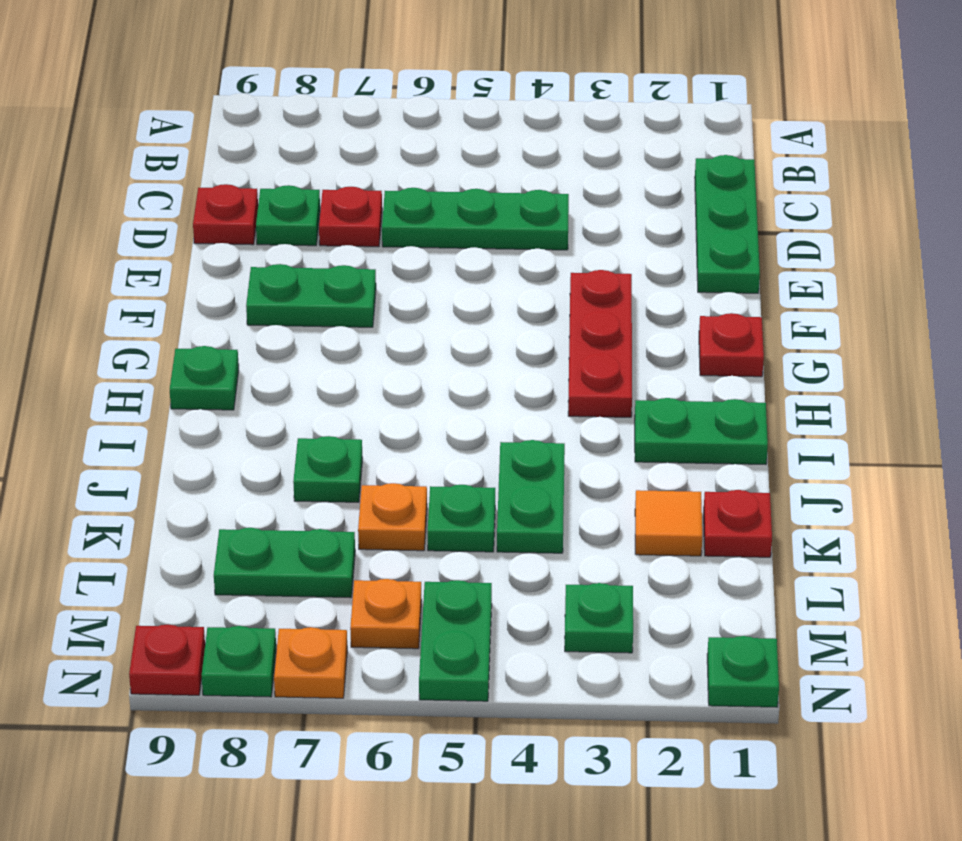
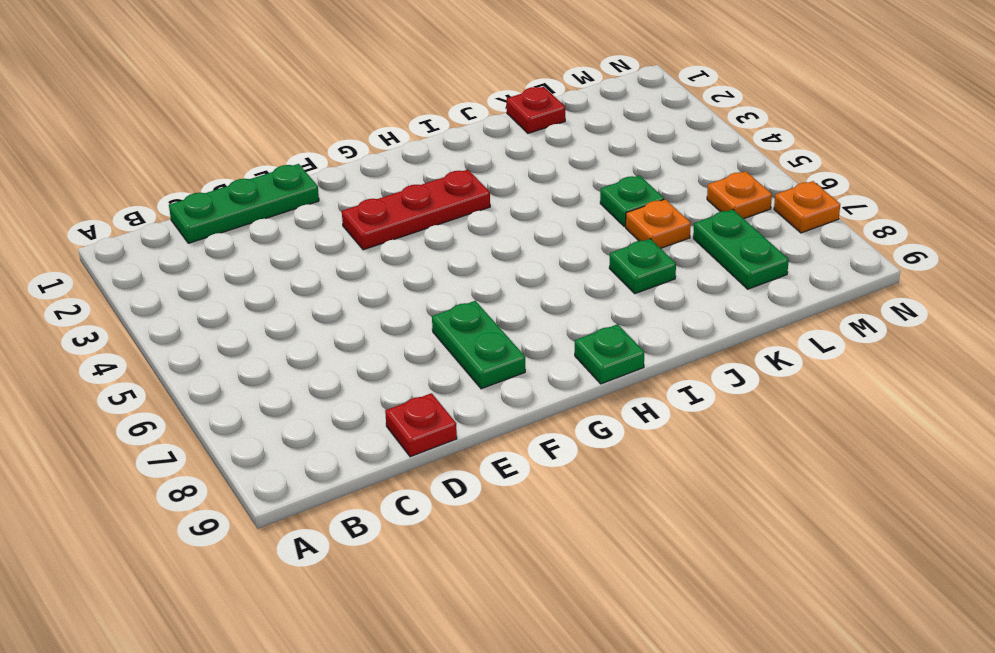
none -> green 1x3 plate [382,188,569,250]
none -> red 1x1 plate [319,187,382,247]
none -> green 1x1 plate [256,185,320,246]

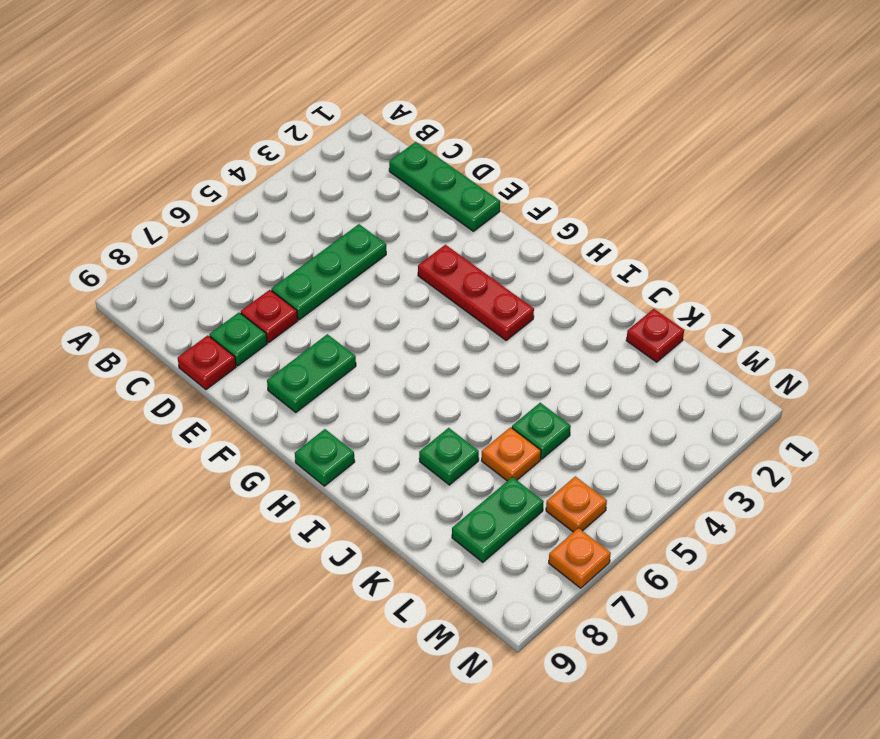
none -> red 1x1 plate [699,313,764,377]
none -> green 1x2 plate [635,398,768,464]
none -> green 1x2 plate [497,440,565,553]

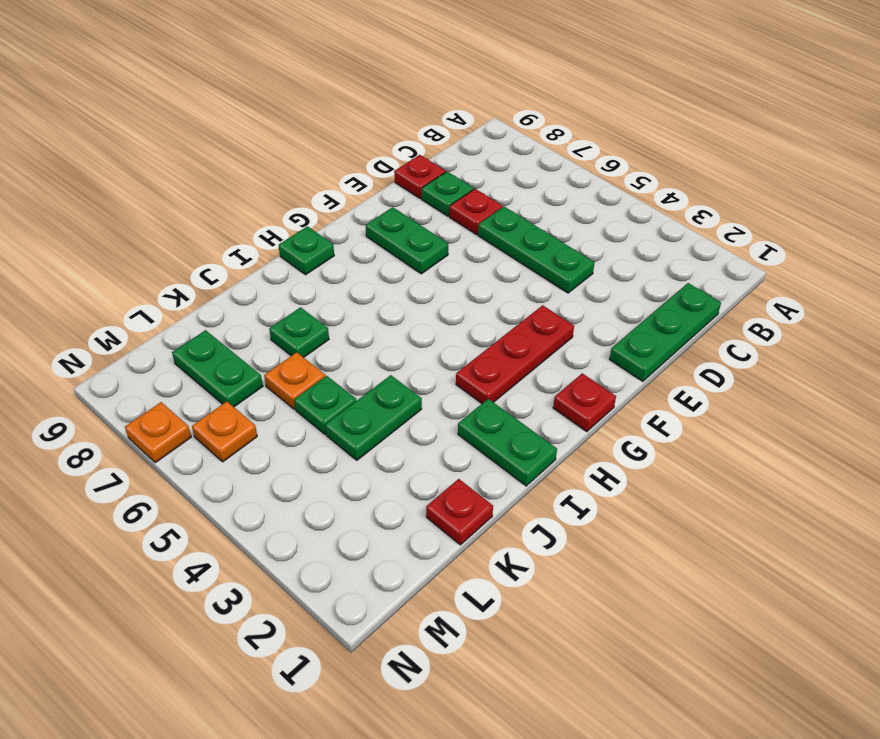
none -> orange 1x1 tile [635,490,702,556]
none -> green 1x1 plate [565,583,633,653]
none -> green 1x2 plate [419,580,492,701]

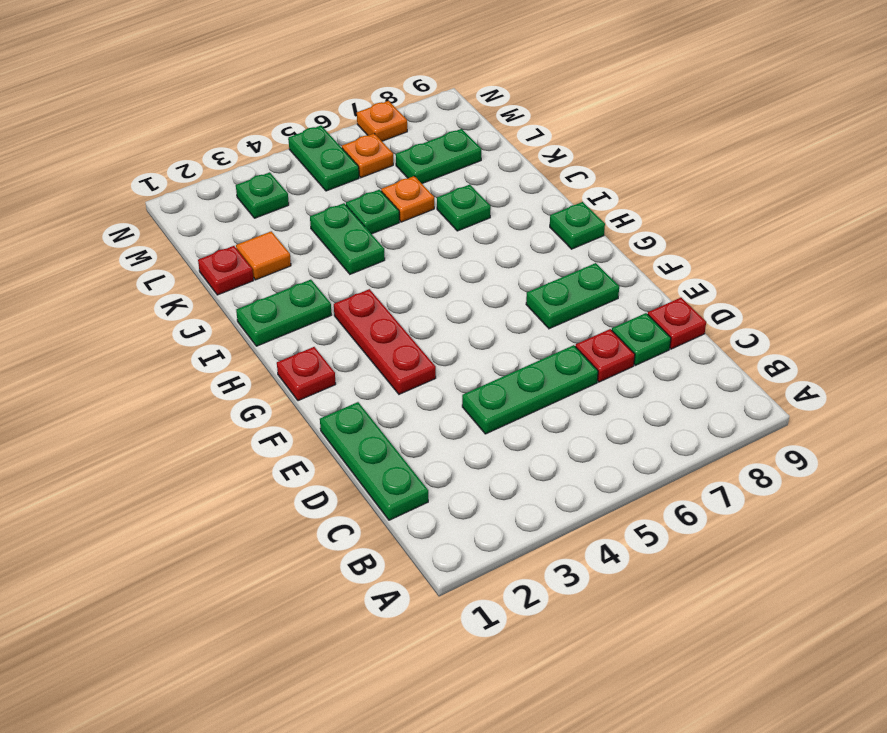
none -> green 1x1 plate [707,636,779,707]
none -> green 1x1 plate [202,626,276,697]
none -> red 1x1 plate [129,624,205,695]

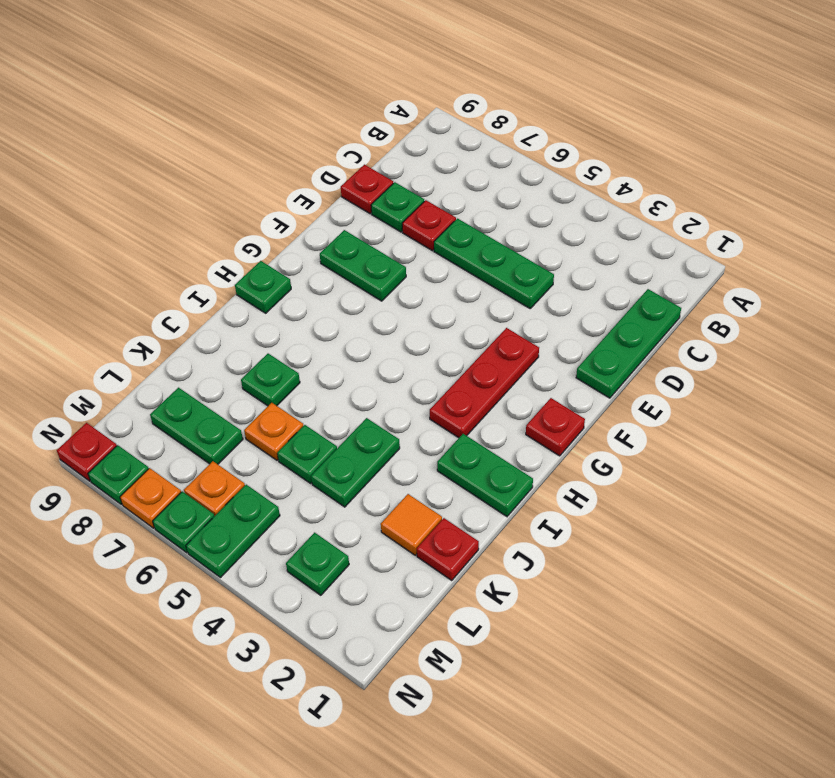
green 1x1 plate [153,491,214,553] -> green 1x1 plate moved to [707,636,779,707]

